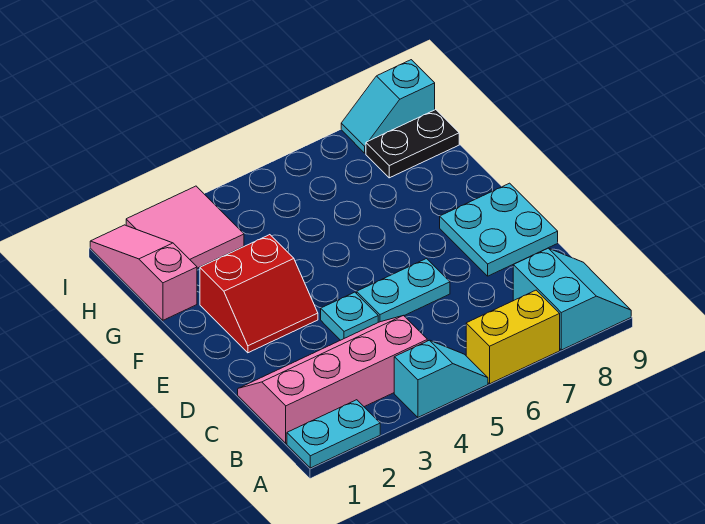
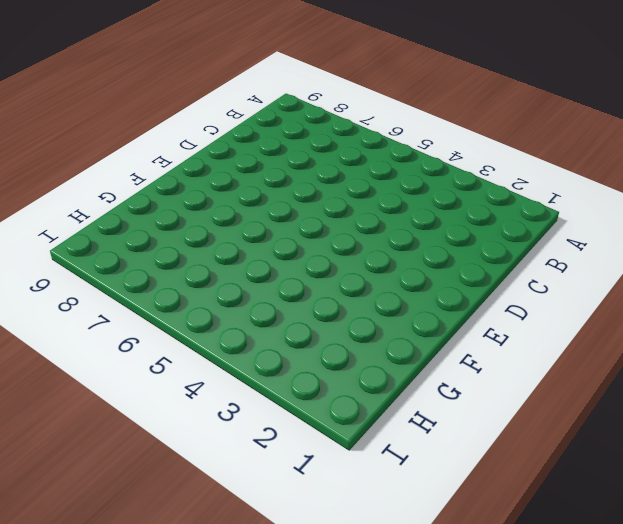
none -> cyan 1x2 plate [287,400,380,468]
none -> cyan 1x2 slope [394,340,488,417]
none -> yellow 1x2 brick [466,290,560,384]

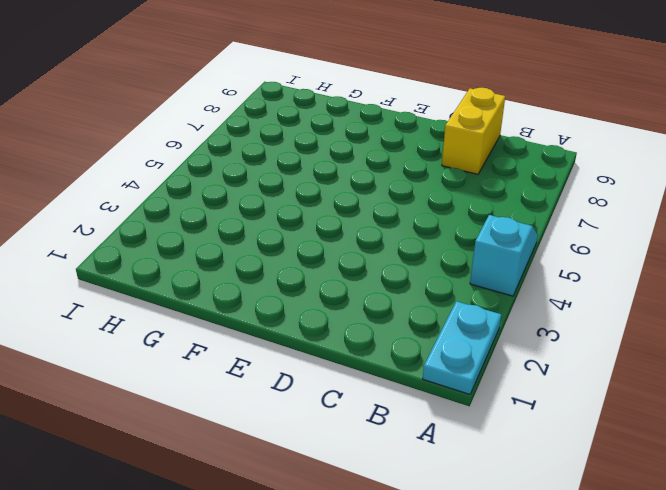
yellow 1x2 brick [442,88,505,174] -> yellow 1x2 brick moved to [466,290,560,384]
none -> cyan 2x2 slope [513,248,631,350]
none -> pink 2x4 slope [238,315,427,443]
none -> cyan 1x1 plate [321,292,378,340]

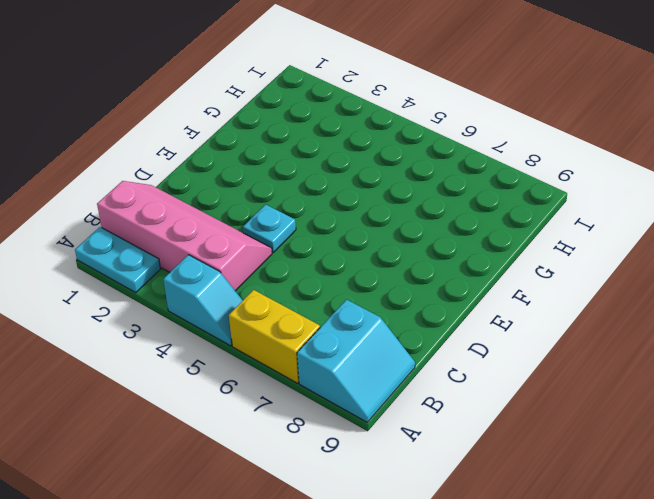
none -> cyan 1x2 plate [357,259,450,322]
none -> cyan 2x2 plate [440,183,558,276]
none -> red 2x2 slope [200,235,318,353]

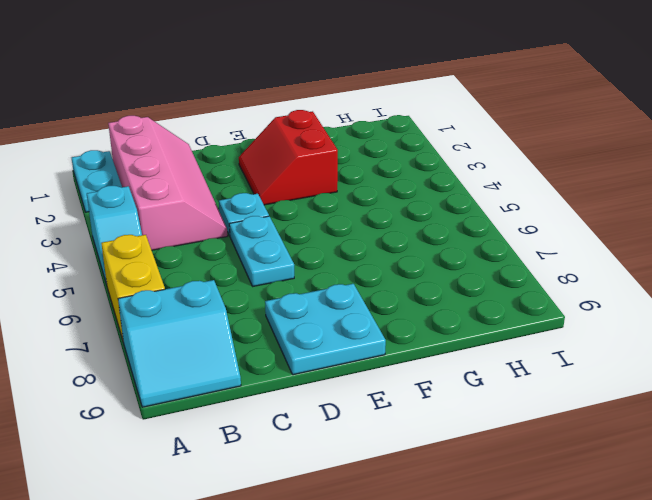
none -> pink 1x3 slope [90,225,197,320]
none -> pink 2x2 tile [126,186,244,268]
none -> black 1x2 plate [366,110,459,178]

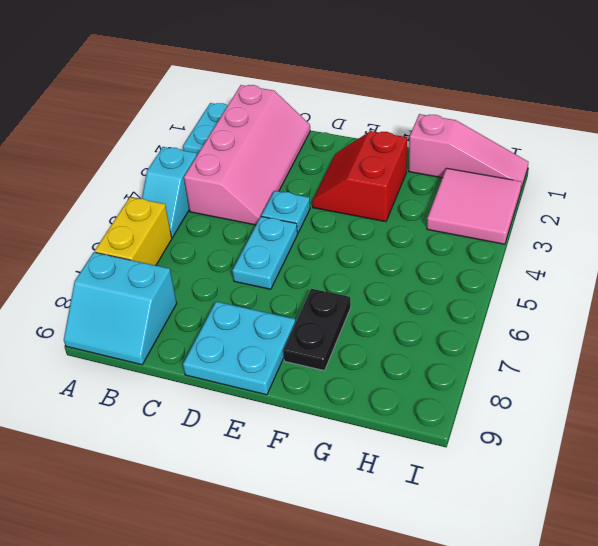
black 1x2 plate [283,289,351,371] -> black 1x2 plate moved to [366,110,459,178]
none -> cyan 1x2 slope [341,60,435,153]

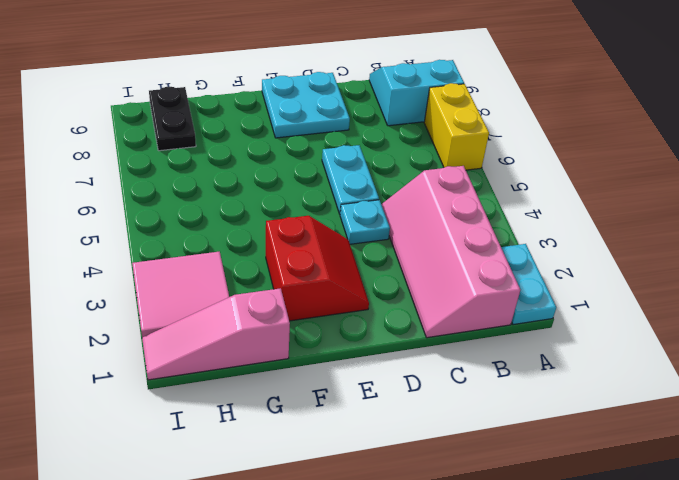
none -> cyan 1x2 slope [394,340,488,417]
none -> cyan 1x2 slope [341,60,435,153]

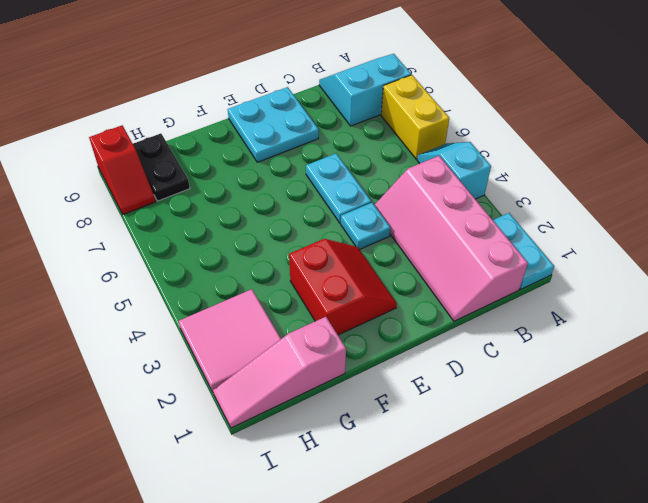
red 1x2 slope [89,125,156,214] -> cyan 1x2 slope [341,60,435,153]

